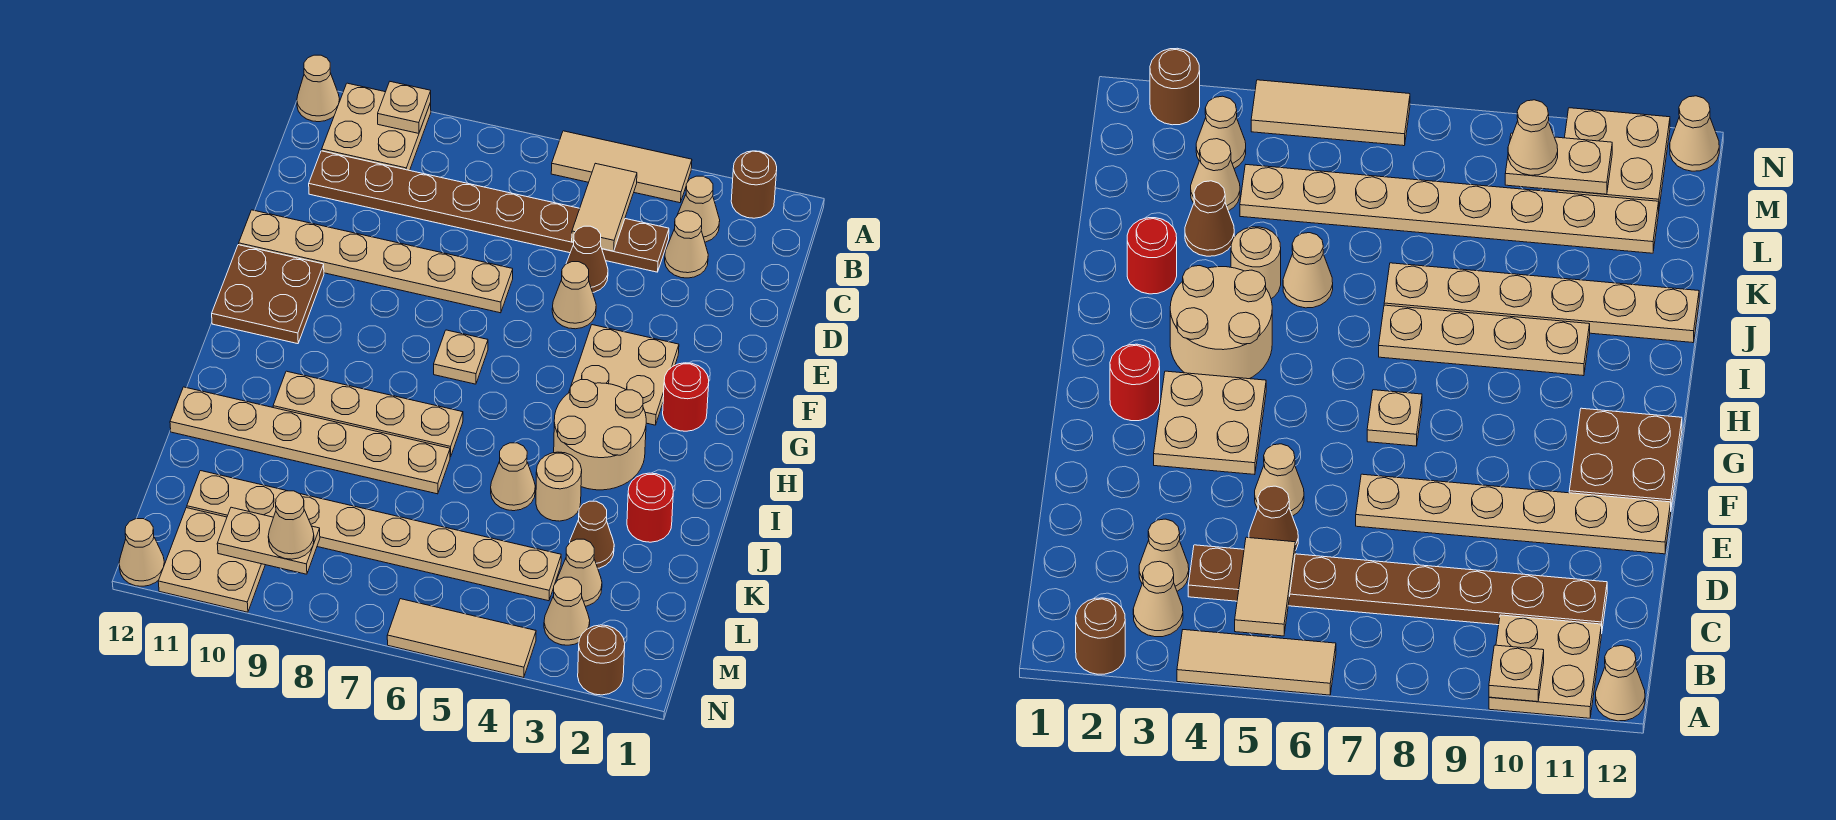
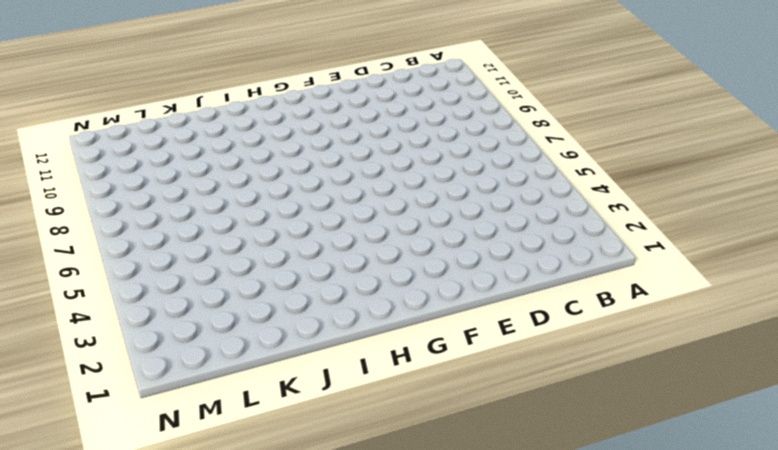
none -> brown 1x1 round brick [731,151,777,218]
none -> tan 1x3 tile [551,131,692,203]
none -> tan 2x2 plate [322,83,431,170]
none -> tan 1x1 cone [297,55,340,122]

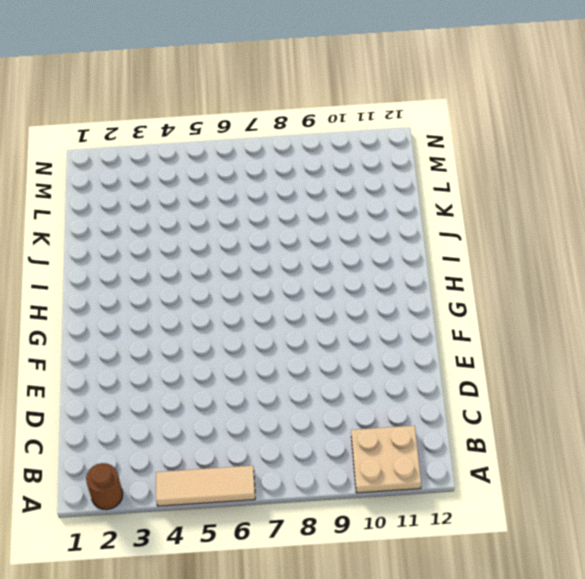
none -> tan 1x1 cone [297,55,340,122]
none -> tan 1x1 cone [678,176,720,242]
none -> tan 1x1 cone [665,211,708,278]
none -> brown 1x8 plate [309,151,669,272]

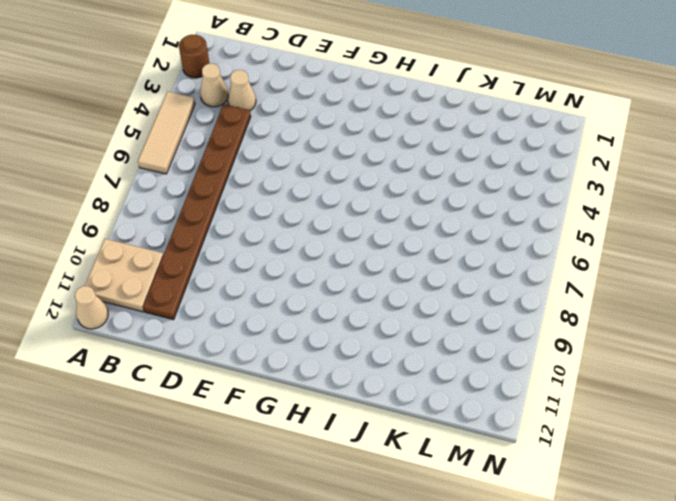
none -> brown 1x1 cone [566,226,608,292]
none -> tan 1x1 cone [552,262,596,329]
none -> tan 1x6 plate [239,210,513,313]
none -> tan 2x2 plate [569,325,679,425]

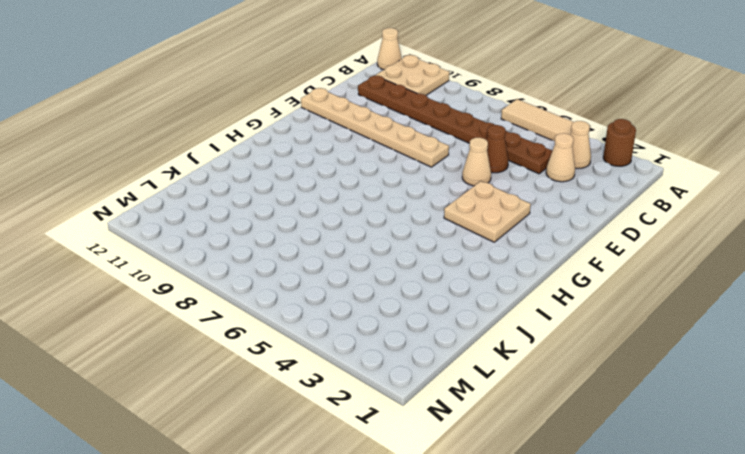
none -> brown 2x2 plate [212,245,324,344]
none -> red 1x1 round brick [663,363,709,431]
none -> tan 1x1 plate [434,330,488,384]
none -> tan 2x2 round brick [554,380,646,490]

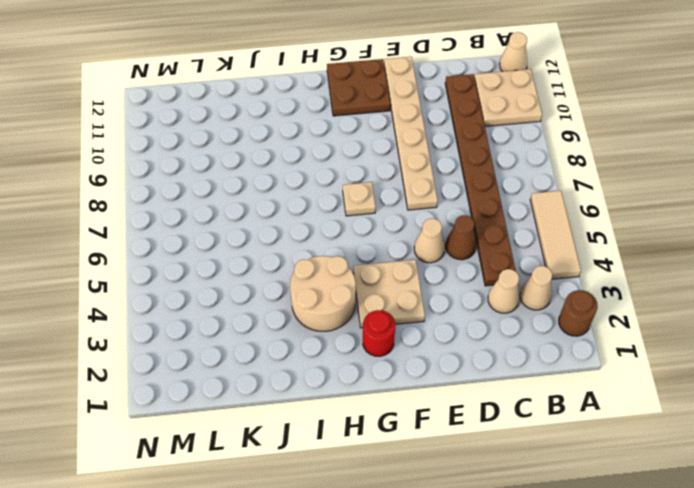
none -> tan 1x4 plate [273,371,463,457]
none -> red 1x1 round brick [627,473,673,542]
none -> tan 1x1 round brick [536,452,582,521]
none -> tan 1x1 cone [491,443,535,511]

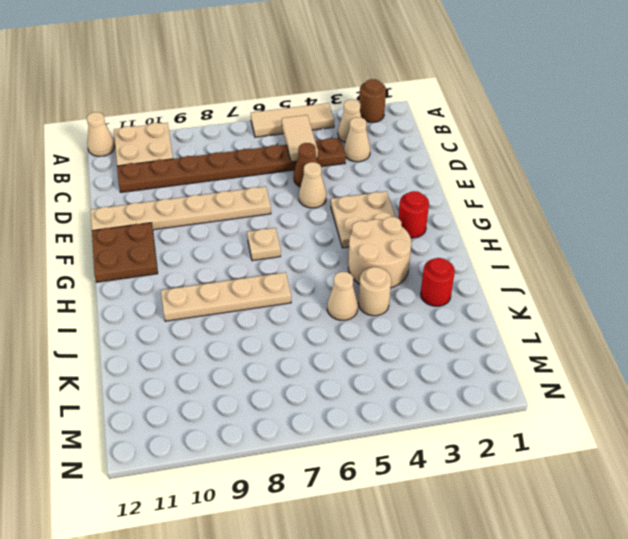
none -> tan 1x6 plate [170,387,450,494]
none -> brown 1x1 cone [570,501,614,568]
none -> tan 1x1 cone [557,539,602,606]
none -> tan 1x8 plate [187,471,561,601]

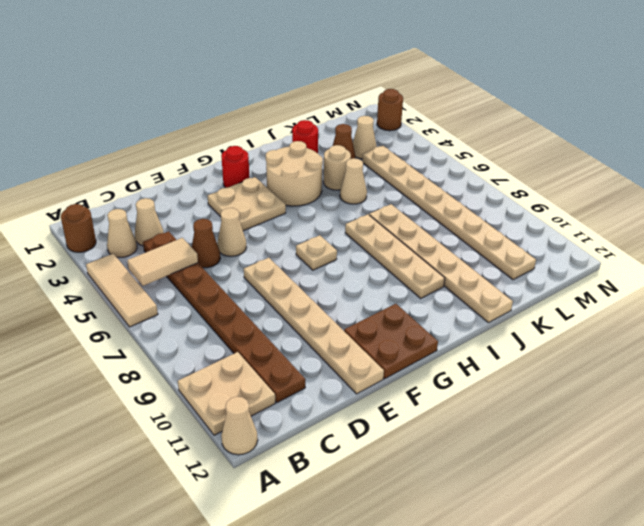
none -> tan 1x1 cone [544,577,590,645]
none -> tan 2x2 plate [158,508,265,612]
none -> tan 1x3 tile [387,599,536,678]
none -> tan 1x1 cone [119,519,165,586]

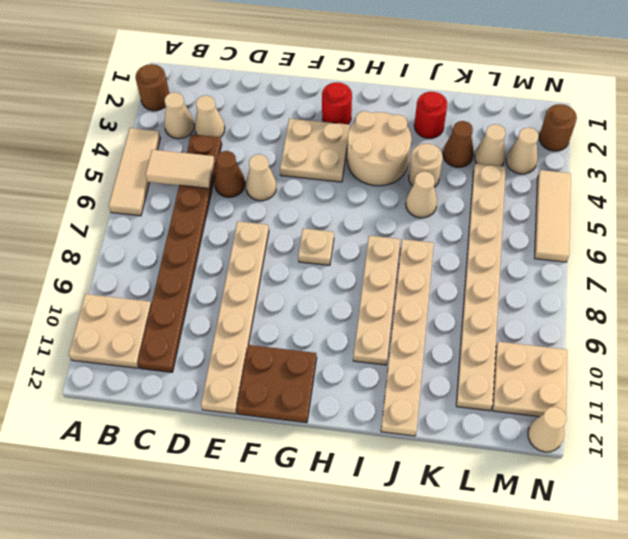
none -> tan 1x1 cone [297,55,340,122]
none -> tan 1x1 plate [378,82,431,133]
none -> tan 1x2 plate [217,507,320,574]
none -> tan 1x1 cone [268,491,314,559]

